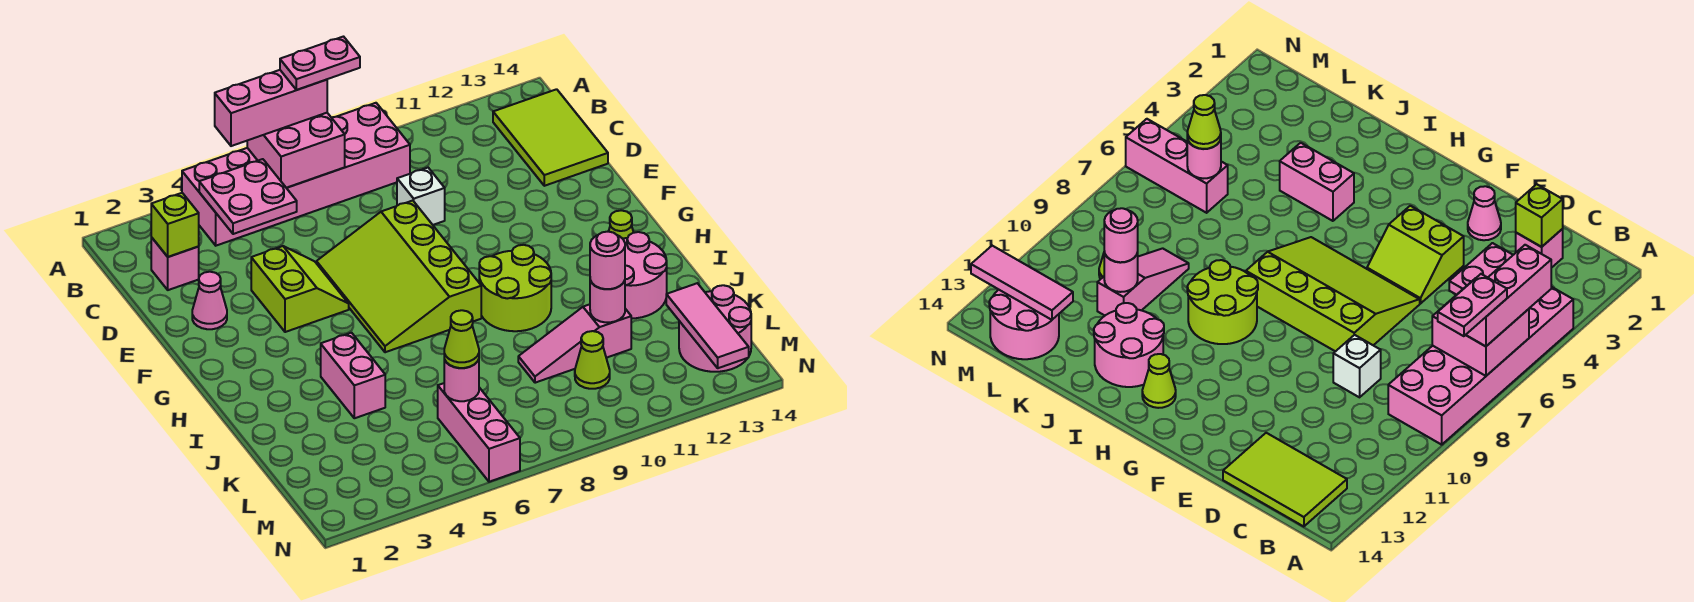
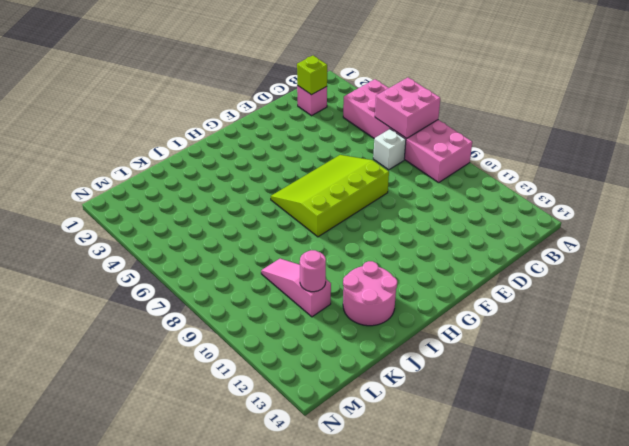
white 1x1 brick [373,129,406,170] -> white 1x1 brick moved to [397,168,445,225]
none -> lime 2x3 tile [493,89,608,186]
none -> pink 1x1 cone [192,272,227,329]
none -> lime 2x2 slope [251,246,349,332]

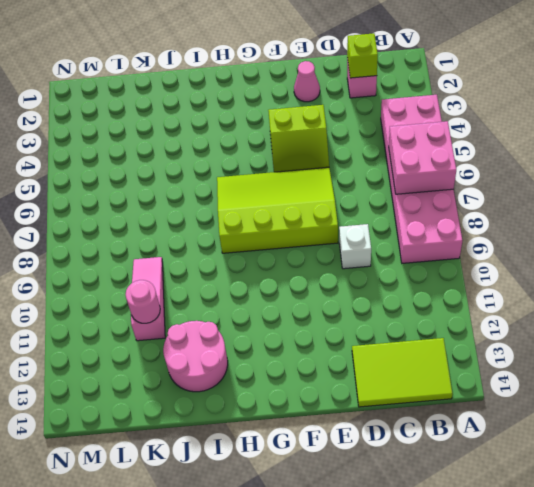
none -> lime 2x2 round brick [479,245,551,331]
none -> lime 1x1 cone [609,210,634,239]
none -> pink 1x2 brick [321,333,385,418]

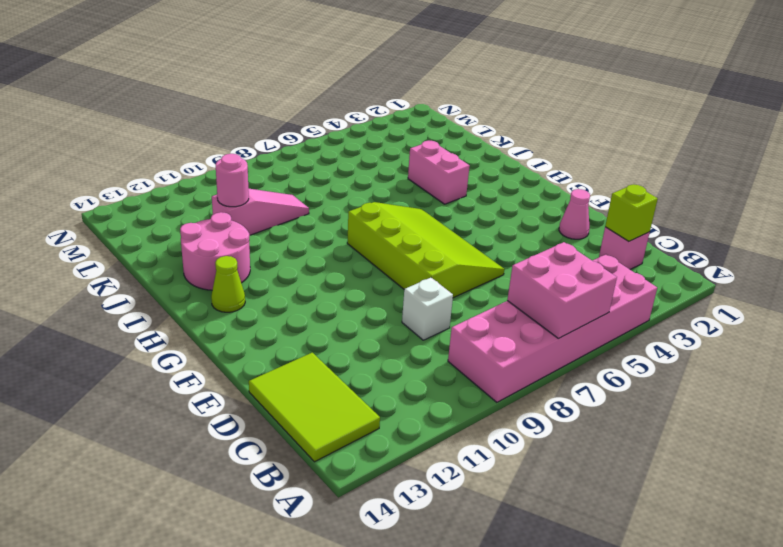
none -> lime 2x2 slope [251,246,349,332]
none -> lime 2x2 round brick [479,245,551,331]
none -> pink 1x3 brick [438,383,520,482]

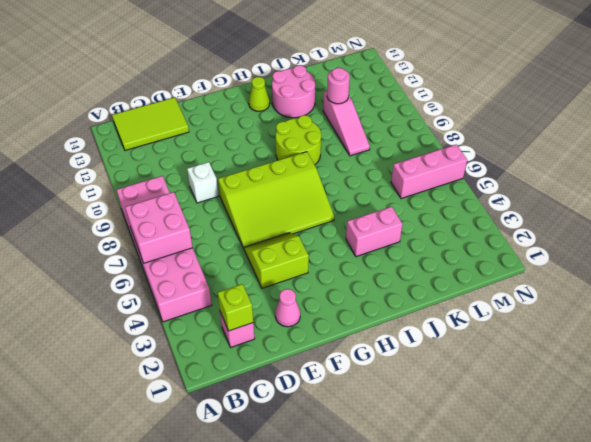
none -> lime 1x1 cone [575,331,610,389]
none -> pink 2x2 round brick [679,285,751,372]
none -> pink 2x2 plate [199,159,297,234]

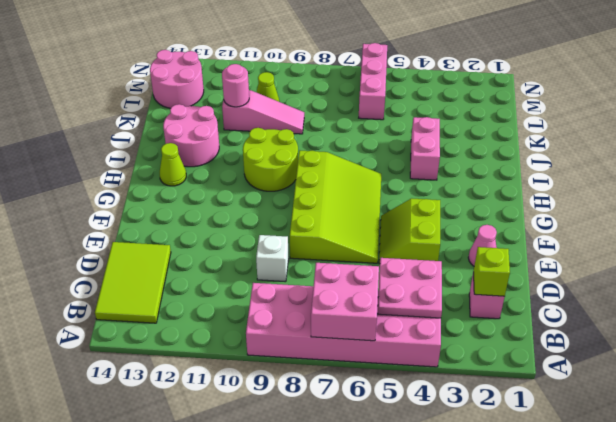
none -> pink 1x1 round brick [444,359,479,401]
none -> pink 1x3 tile [666,283,749,368]
none -> pink 1x3 brick [215,70,327,146]

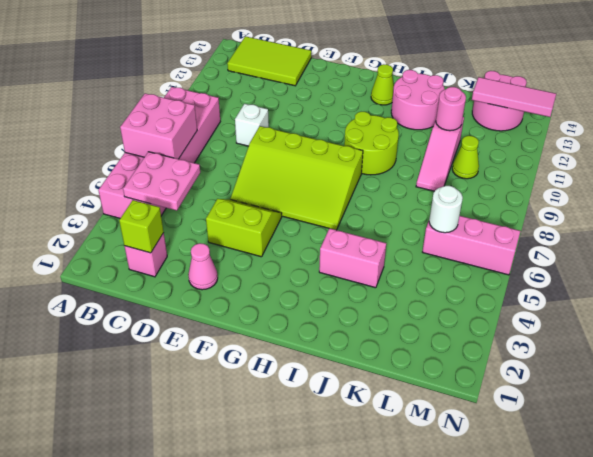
white 1x1 round brick [429,186,463,233] -> pink 1x1 round brick [444,359,479,401]
none -> pink 1x3 brick [215,70,327,146]
none -> pink 1x1 round brick [590,232,625,289]
none -> lime 1x1 cone [444,310,479,368]

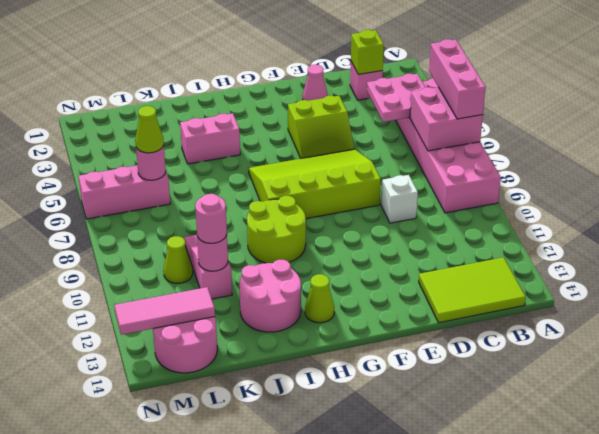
none -> pink 1x2 plate [280,37,360,90]

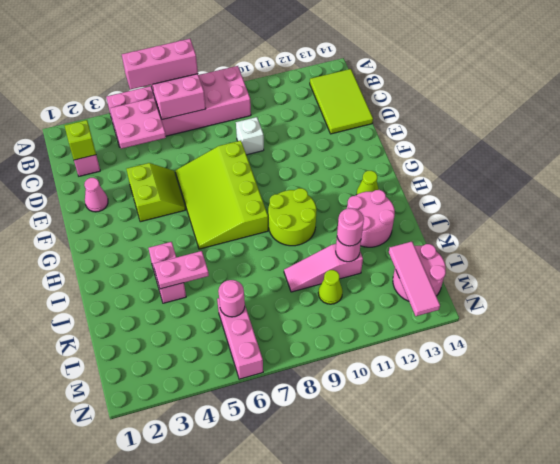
pink 1x2 plate [153,251,209,289] -> pink 1x2 plate moved to [280,37,360,90]
none -> lime 1x1 cone [444,310,479,368]

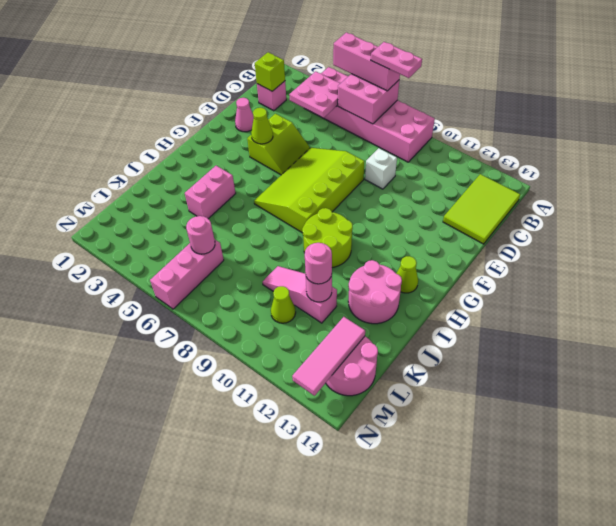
lime 1x1 cone [251,108,273,144] -> lime 1x1 cone moved to [444,310,479,368]

